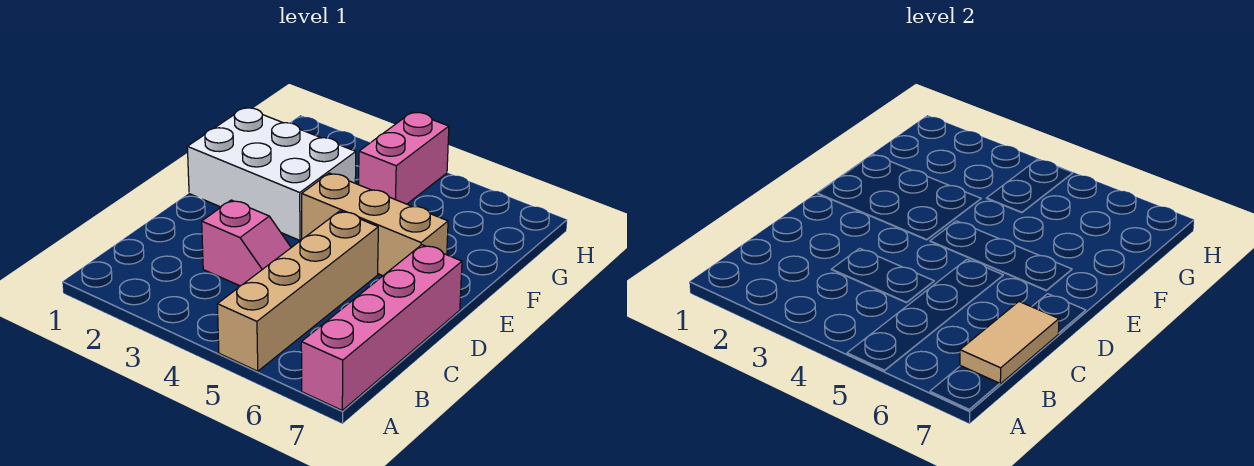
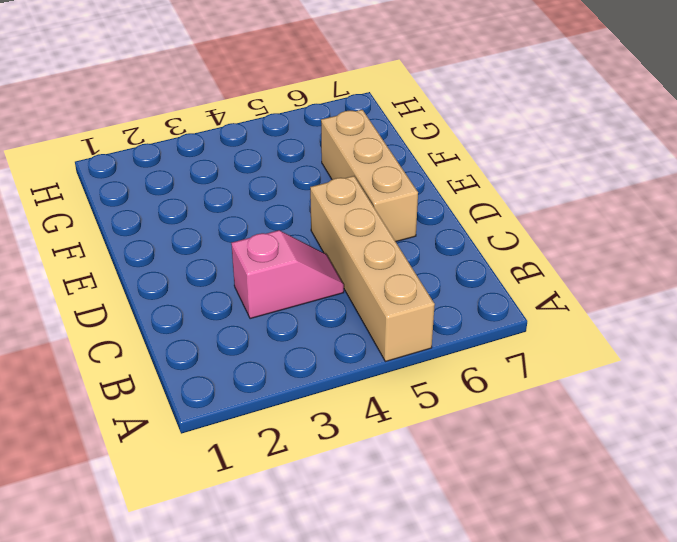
tan 1x3 brick [321,110,418,242] -> tan 1x3 brick turned to [302,173,448,276]
none -> pink 1x4 brick [301,245,462,410]
none -> white 2x3 brick [187,108,356,240]

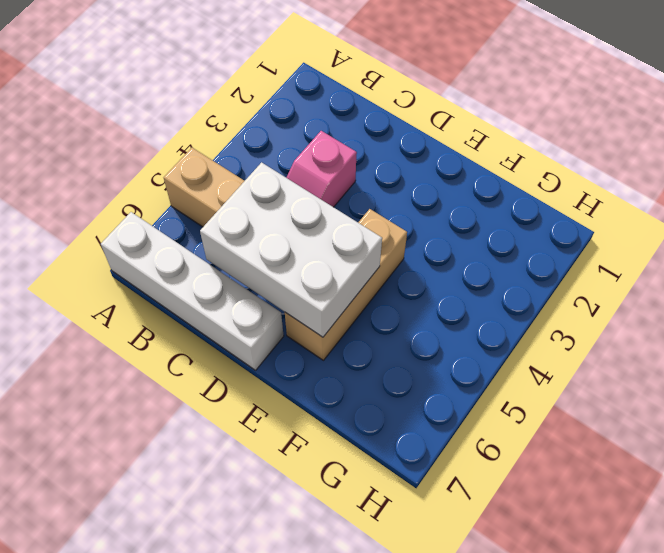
white 1x4 brick [101,212,284,370] -> pink 1x4 brick [301,245,462,410]
white 2x3 brick [200,162,382,337] -> white 2x3 brick turned to [187,108,356,240]
none -> pink 1x2 brick [359,112,449,204]
none -> tan 1x2 tile [960,302,1059,384]

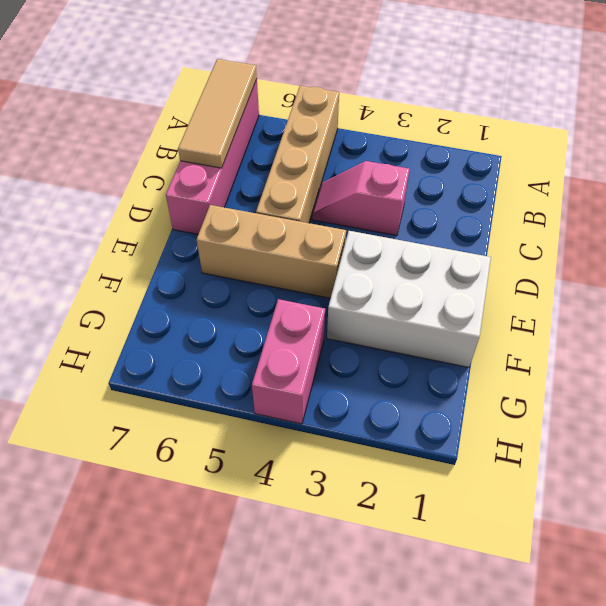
tan 1x3 tile [178,59,257,168] -> tan 1x2 tile [960,302,1059,384]

